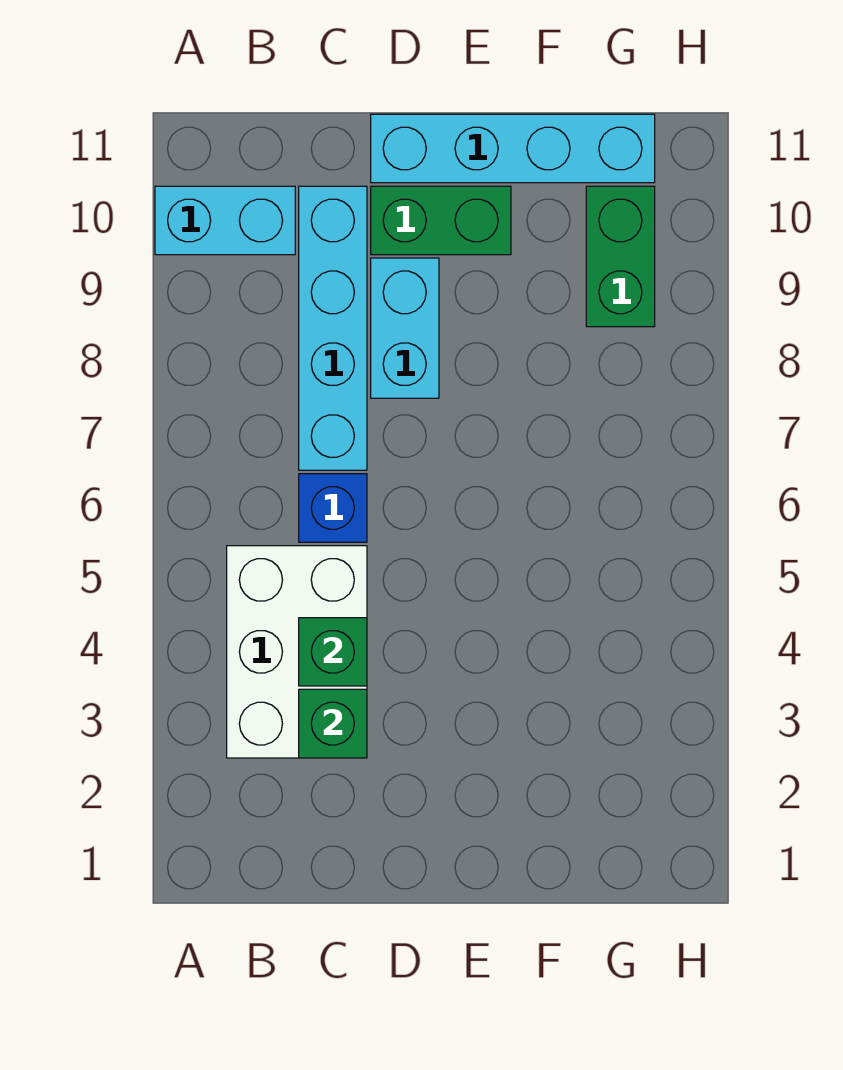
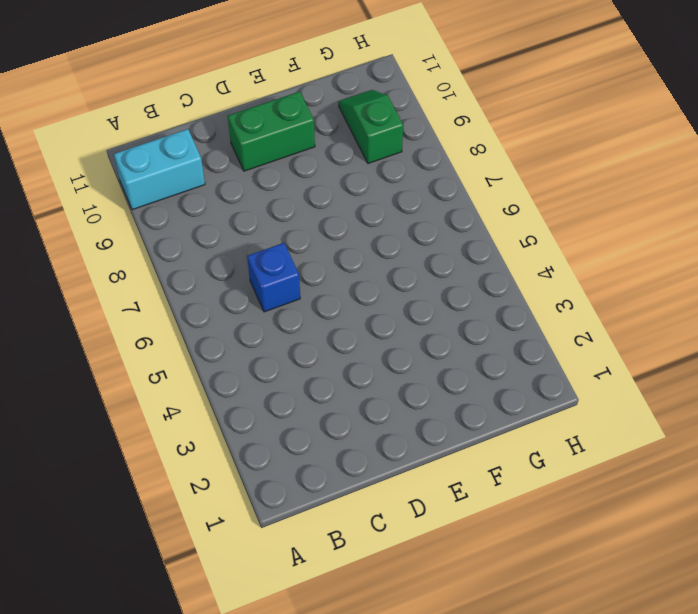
green 1x2 slope [338,90,403,164] -> green 1x2 brick [586,186,655,327]
none -> white 2x3 brick [227,546,367,758]
none -> cyan 1x4 brick [299,186,367,470]

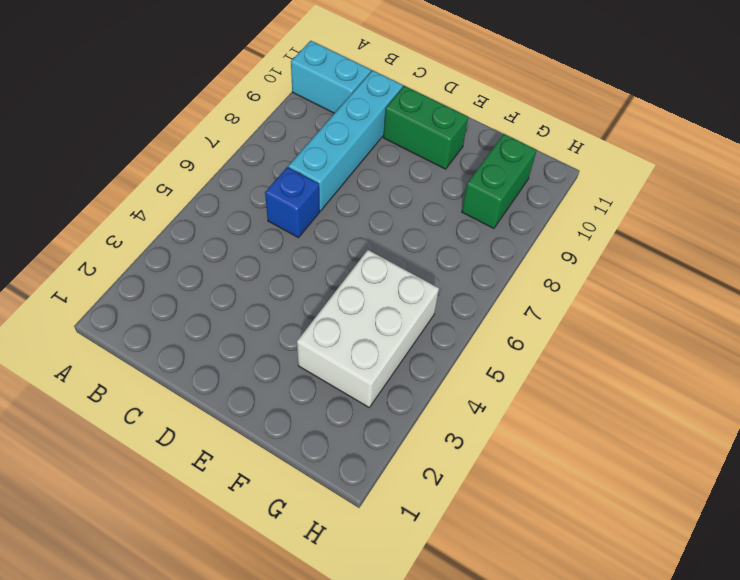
white 2x3 brick [297,250,439,407] -> white 2x3 brick moved to [227,546,367,758]
none -> cyan 1x2 brick [371,258,439,398]
none -> cyan 1x4 brick [371,114,655,183]

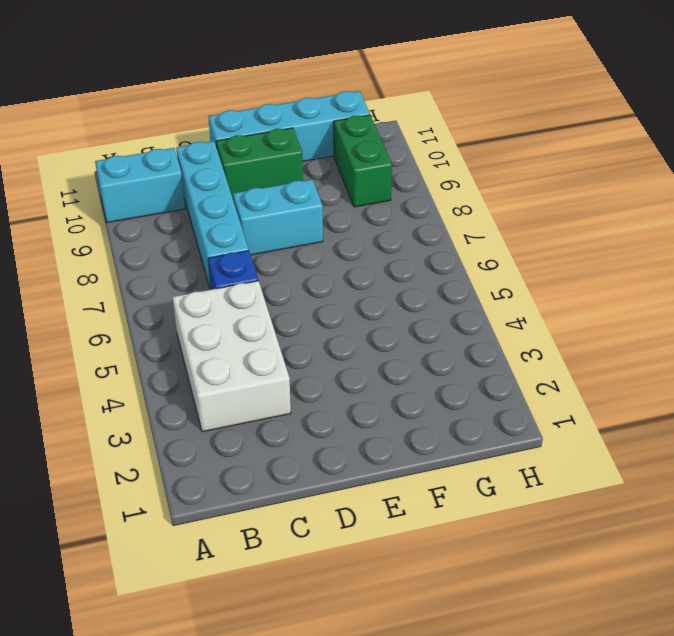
cyan 1x2 brick [233,179,323,255] -> cyan 1x2 brick turned to [371,258,439,398]
none -> green 1x1 brick [299,689,367,758]
none -> green 1x1 brick [299,618,367,686]

